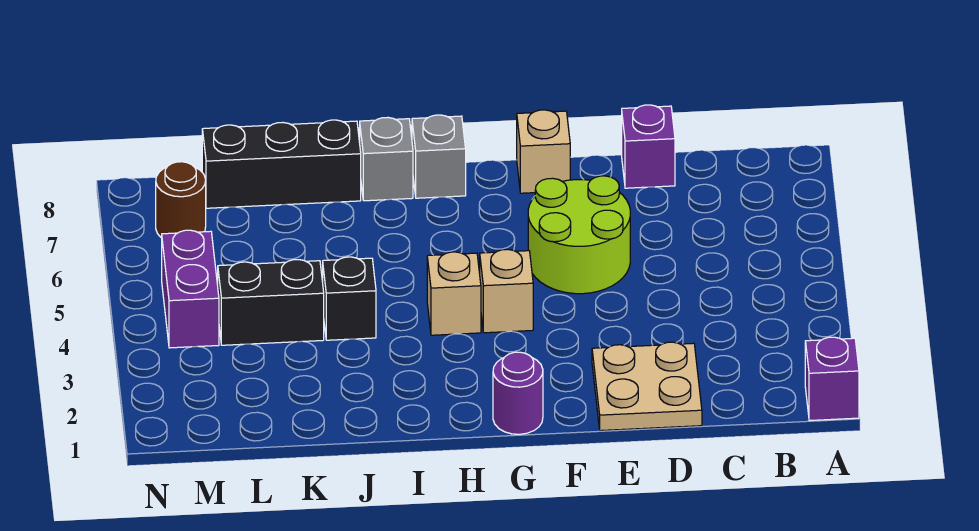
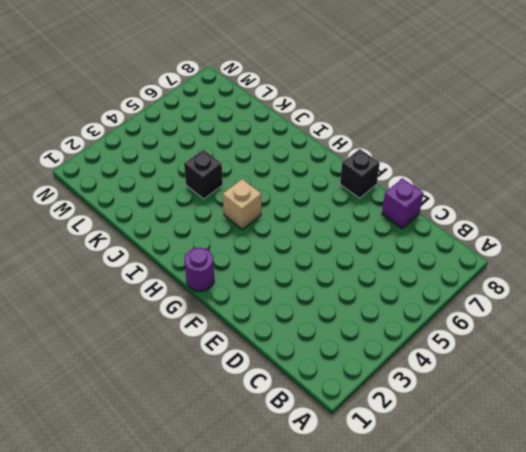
black 1x1 brick [340,149,380,198] -> tan 1x1 brick [517,110,570,193]
none -> purple 1x1 brick [805,337,859,421]
none -> tan 2x2 plate [592,342,702,431]
none -> lime 2x2 round brick [528,176,630,294]

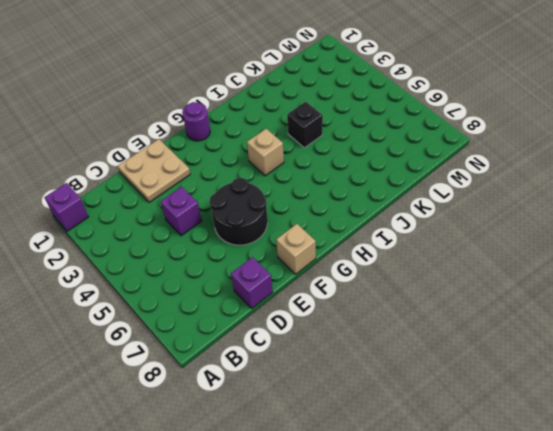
purple 1x1 brick [161,187,202,236] -> none
black 2x2 round brick [209,178,268,245] -> lime 2x2 round brick [528,176,630,294]
none -> tan 1x1 brick [480,249,533,333]
none -> grey 1x1 brick [412,115,466,198]
none -> grey 1x1 brick [360,117,413,201]

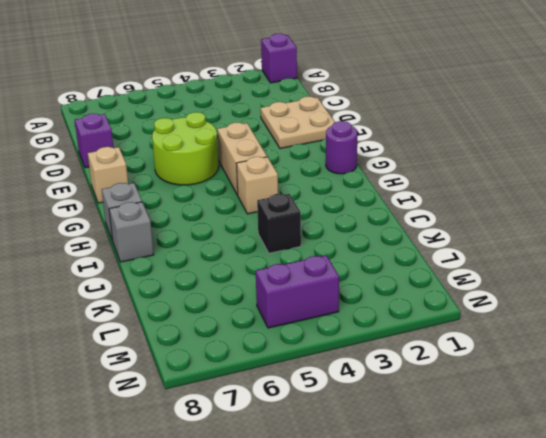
tan 1x2 brick [217,123,267,195] -> tan 1x1 brick [480,249,533,333]
none -> black 1x3 brick [202,120,361,208]
none -> black 1x2 brick [218,260,324,345]
none -> brown 1x1 round brick [156,162,206,238]

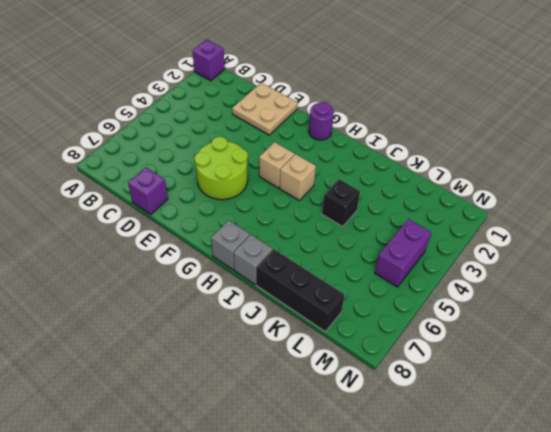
none -> tan 1x1 brick [517,110,570,193]
none -> black 1x2 brick [218,260,324,345]
none -> brown 1x1 round brick [156,162,206,238]

